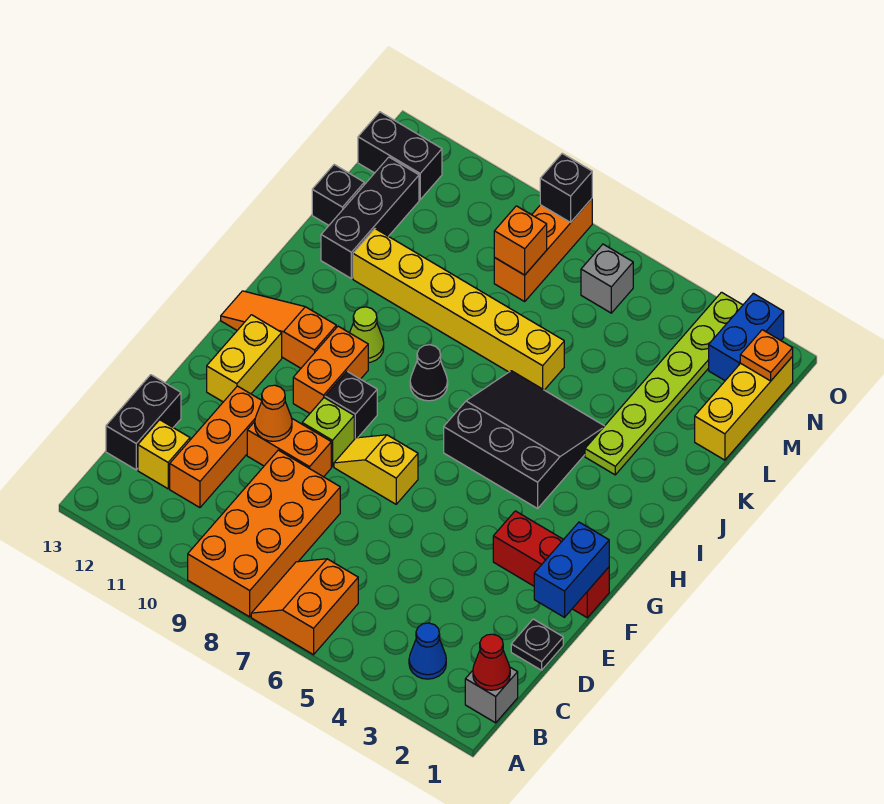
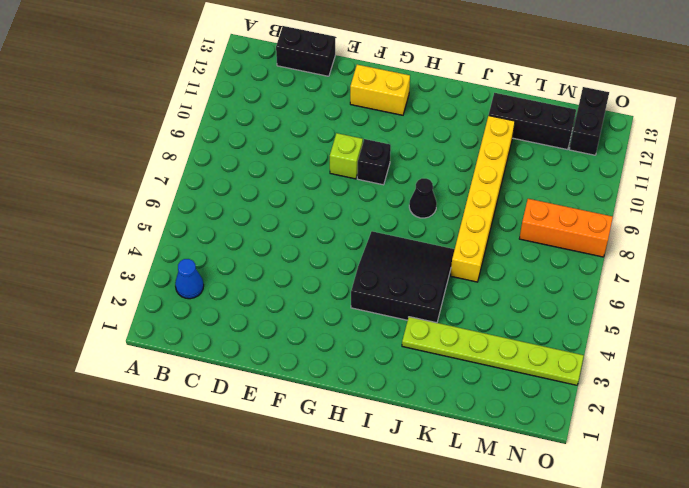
black 3x3 slope [351,231,455,323] -> black 3x3 slope turned to [444,371,604,508]
none -> orange 2x2 slope [251,559,358,655]
none -> orange 2x4 brick [188,450,340,617]
none -> grey 1x1 brick [465,667,518,723]
none -> orange 1x3 brick [170,386,262,508]

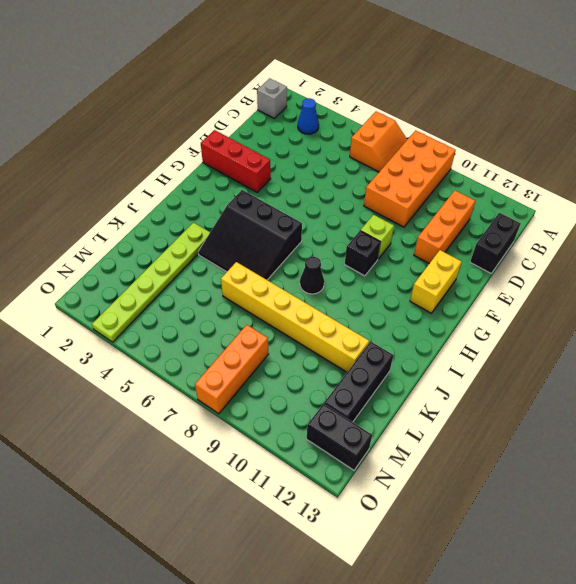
none -> yellow 1x1 brick [138,420,190,489]
none -> black 1x1 plate [511,619,563,670]
none -> orange 1x2 brick [247,419,331,477]
none -> yellow 1x2 slope [334,435,418,504]

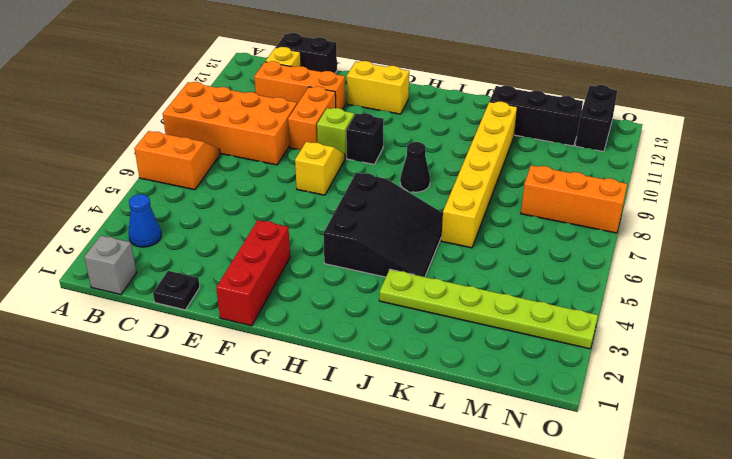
none -> orange 1x2 brick [293,326,368,413]
none -> orange 1x3 slope [221,291,336,368]
none -> lime 1x1 cone [350,307,384,363]
none -> yellow 1x3 brick [695,357,793,460]

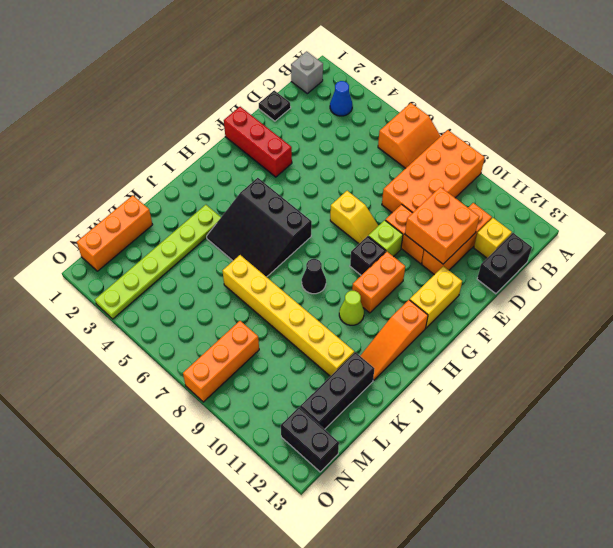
orange 2x2 brick [405,187,480,264] -> orange 1x1 cone [255,385,292,441]
orange 1x3 slope [361,300,428,380] -> orange 1x3 slope turned to [221,291,336,368]
orange 1x3 brick [77,195,153,271] -> yellow 1x3 brick [695,357,793,460]
none -> black 1x1 brick [312,165,364,225]
none -> blue 1x2 brick [709,293,784,381]
none -> grey 1x1 brick [581,244,633,313]
none -> red 1x1 cone [473,634,510,690]

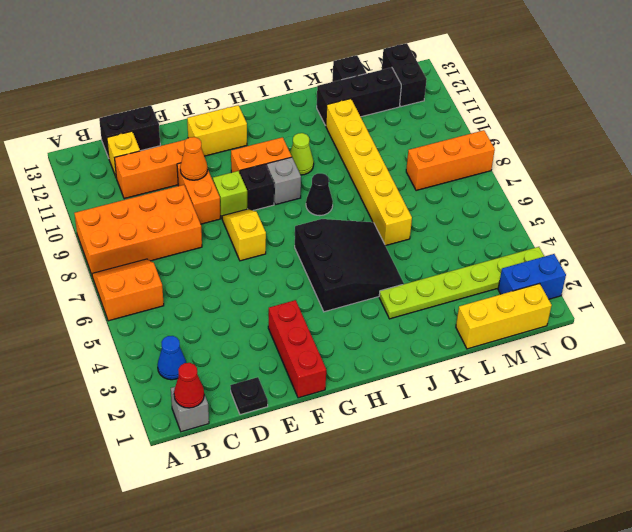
grey 1x1 brick [267,157,301,205] -> grey 1x1 brick moved to [581,244,633,313]
none -> orange 1x3 slope [221,291,336,368]
none -> blue 1x2 brick [534,522,609,617]
none -> orange 1x1 brick [494,206,547,275]
none -> orange 1x1 plate [740,330,793,381]

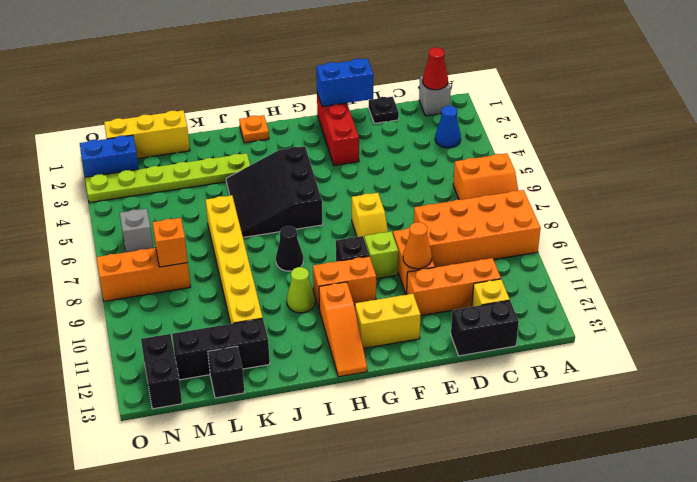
orange 1x1 plate [239,115,269,143] -> orange 1x1 plate moved to [740,330,793,381]
none -> black 1x1 brick [540,154,592,222]

